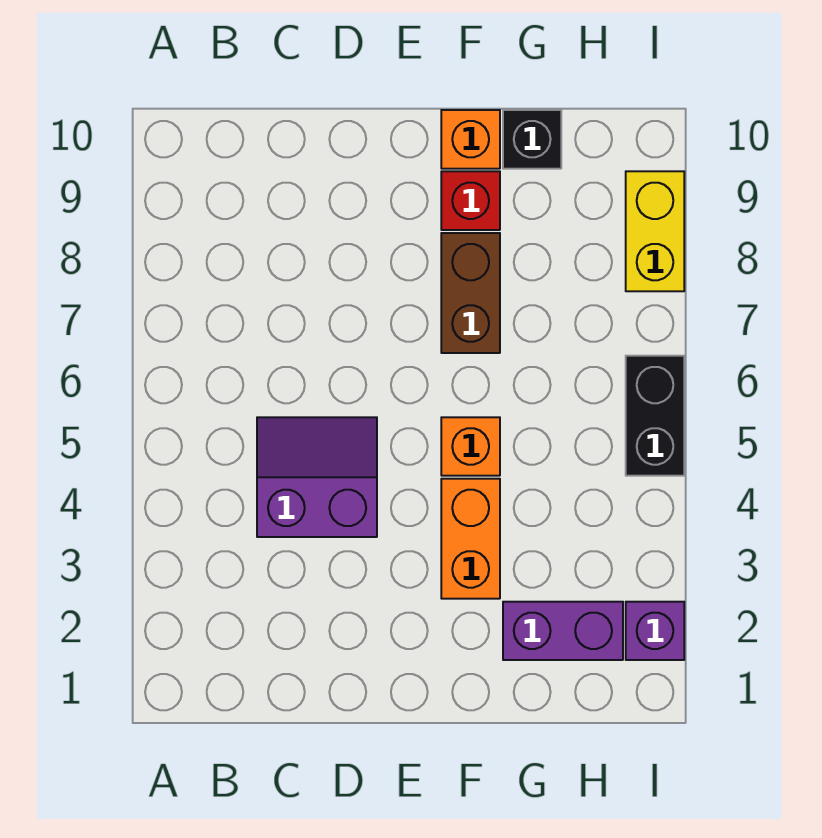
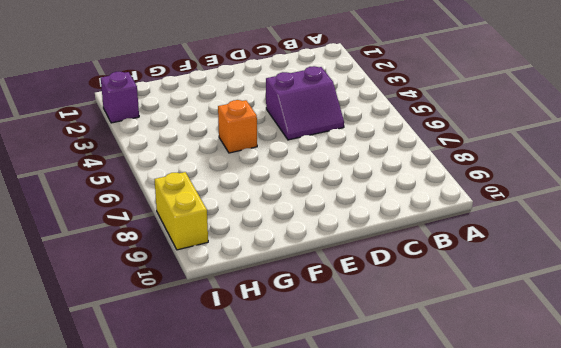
none -> orange 1x2 brick [441,479,500,599]
none -> brown 1x2 brick [441,233,500,353]

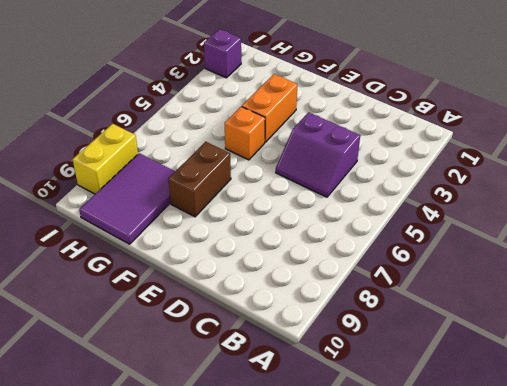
purple 2x3 tile [79,153,175,244] -> black 1x1 brick [503,110,561,169]
none -> red 1x1 brick [441,171,500,230]
none -> orange 1x1 brick [441,110,500,169]

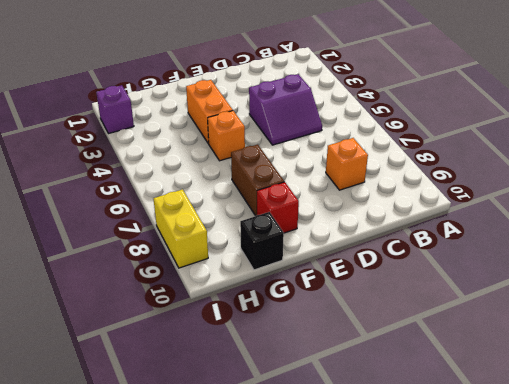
orange 1x1 brick [326,138,368,190] -> orange 1x1 brick moved to [441,110,500,169]
none -> purple 1x2 brick [503,602,623,660]
none -> black 1x2 brick [626,356,684,476]

